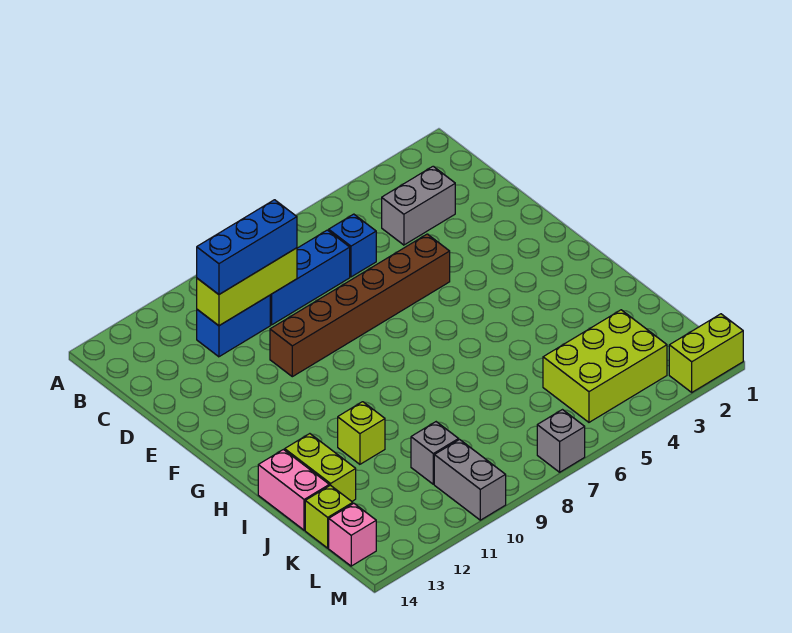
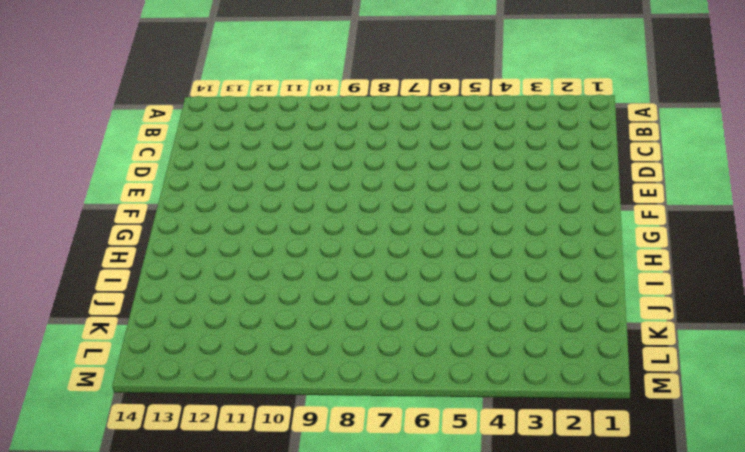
none -> grey 1x2 brick [382,166,455,245]
none -> blue 1x1 brick [329,214,376,277]
none -> blue 1x3 brick [270,230,350,325]

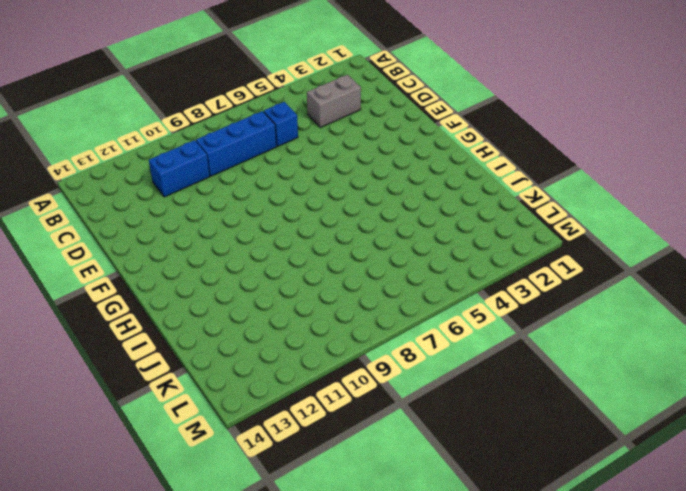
none -> brown 1x6 brick [270,234,450,377]
none -> lime 1x1 brick [338,402,385,464]
none -> lime 1x2 brick [285,434,356,501]

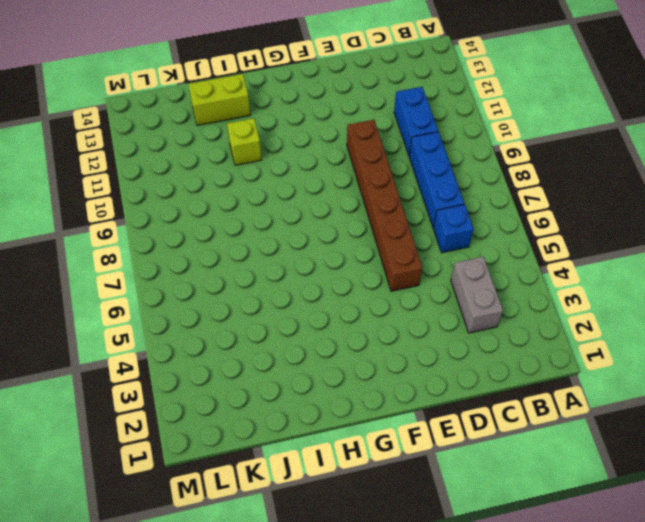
none -> pink 1x2 brick [258,450,329,530]
none -> lime 2x3 brick [543,310,667,422]
none -> grey 1x1 brick [411,422,459,484]

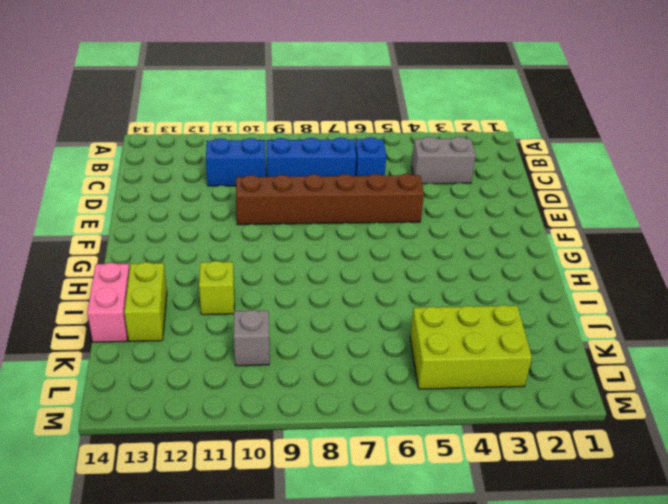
none -> lime 1x1 brick [305,485,353,548]
none -> grey 1x2 brick [434,440,506,520]
none -> pink 1x1 brick [329,503,376,566]

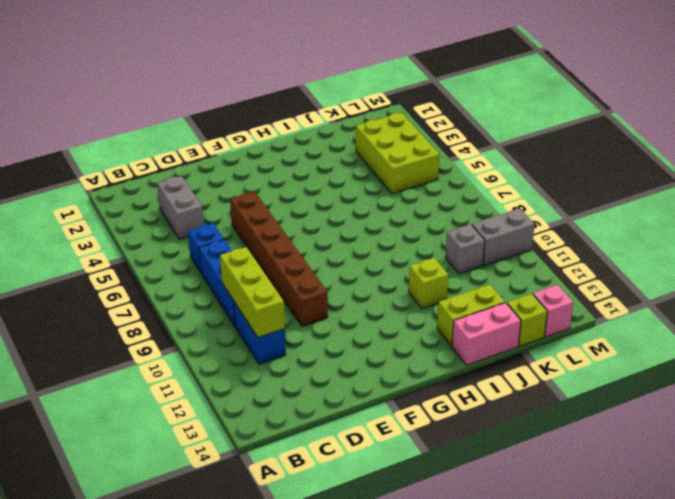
none -> lime 1x2 brick [669,314,743,392]
none -> grey 1x1 brick [537,410,585,472]
none -> blue 1x3 brick [197,200,297,294]

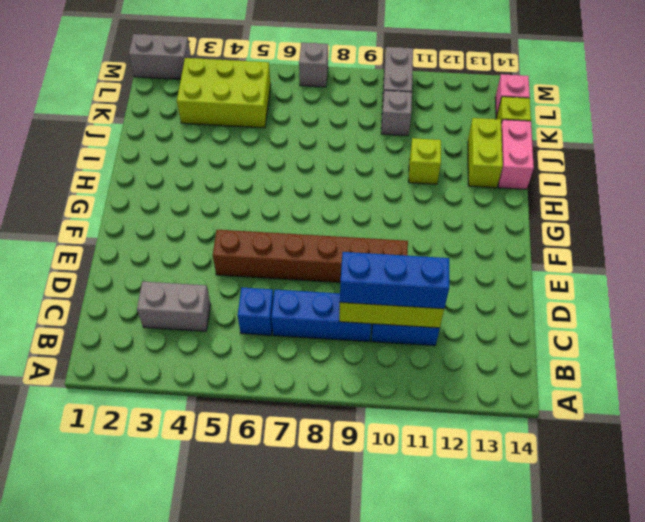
grey 1x2 brick [129,34,191,79] -> lime 1x2 brick [669,314,743,392]

